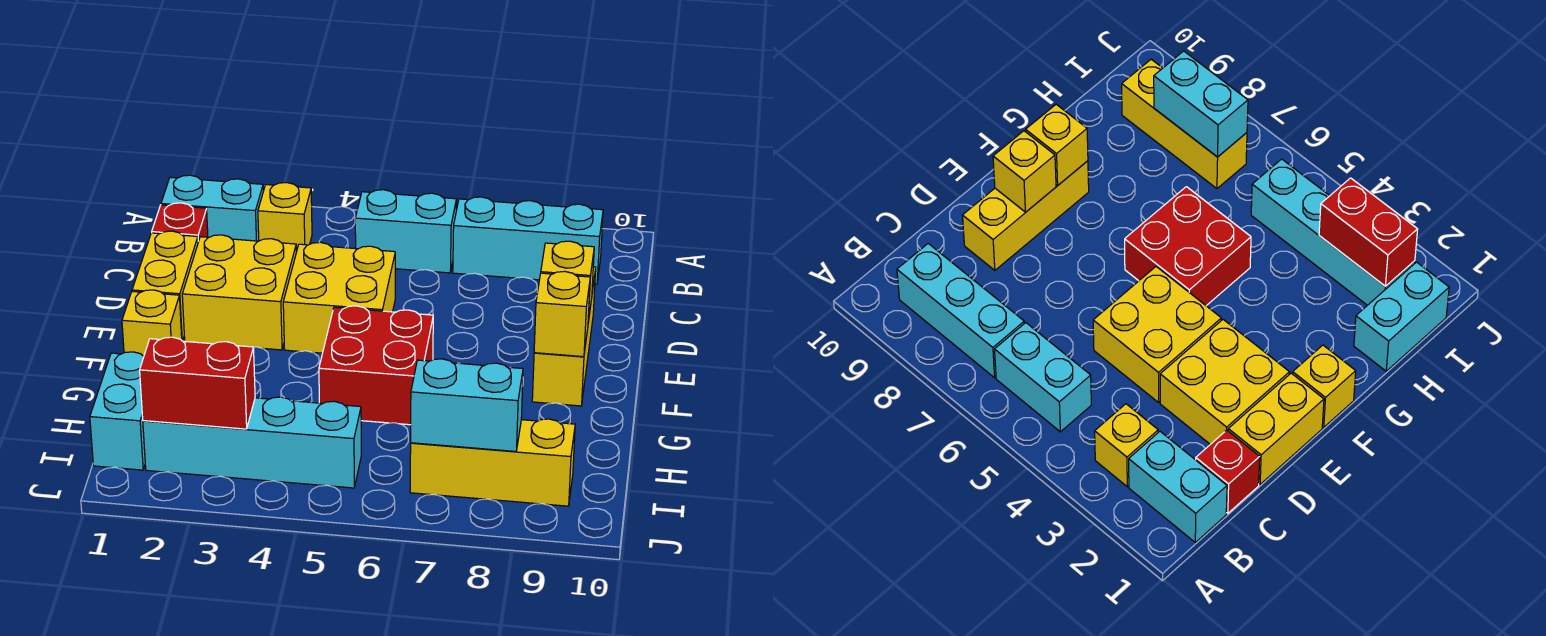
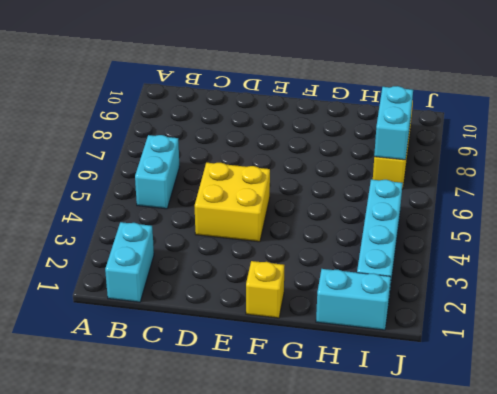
none -> yellow 1x1 brick [258,183,312,252]
none -> cyan 1x3 brick [453,197,603,284]
none -> red 1x1 brick [152,203,208,242]

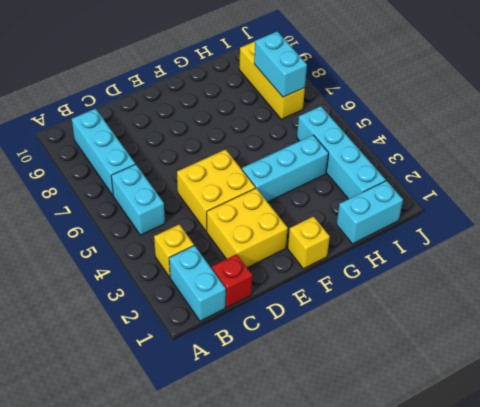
cyan 1x3 brick [242,135,328,202] -> none
none -> yellow 1x2 brick [132,231,198,341]
none -> yellow 1x3 brick [532,267,596,406]
none -> red 2x2 brick [319,306,433,425]

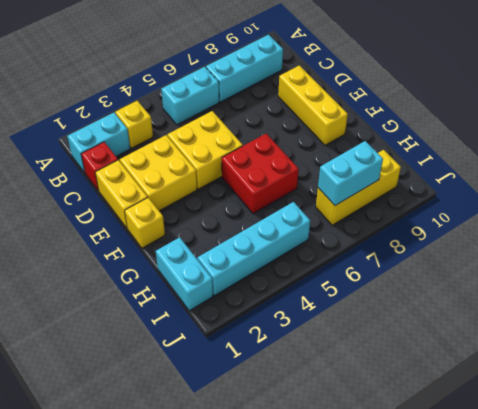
none -> yellow 1x1 brick [541,241,594,322]
none -> yellow 1x1 brick [534,271,590,357]
none -> red 1x2 brick [140,337,255,429]

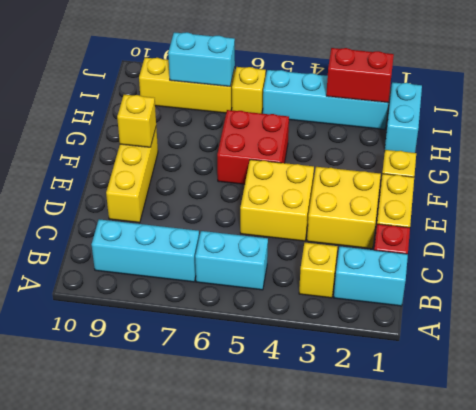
yellow 1x1 brick [232,67,266,114] -> yellow 1x1 brick moved to [541,241,594,322]

